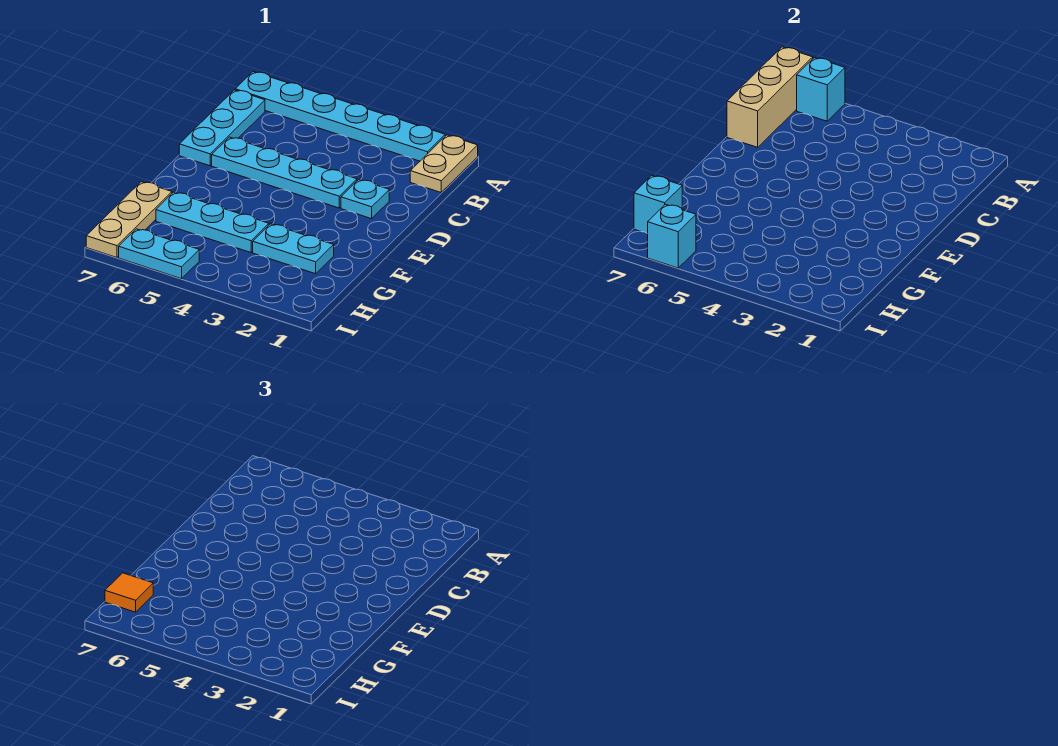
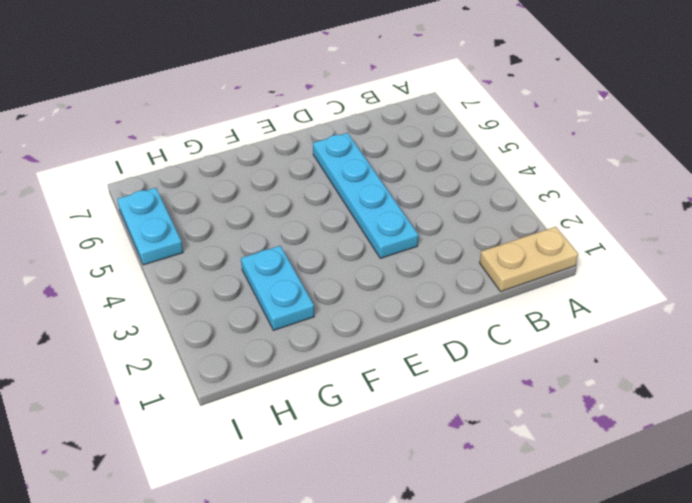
none -> cyan 1x6 plate [235,72,445,161]
none -> cyan 1x3 plate [179,90,265,166]
none -> cyan 1x1 plate [341,180,389,219]

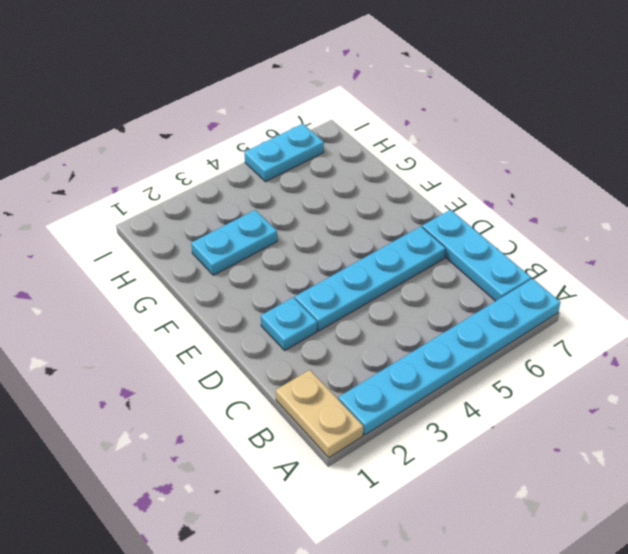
none -> cyan 1x3 plate [156,192,269,252]
none -> tan 1x3 plate [86,182,172,257]
none -> cyan 1x1 brick [797,58,845,121]

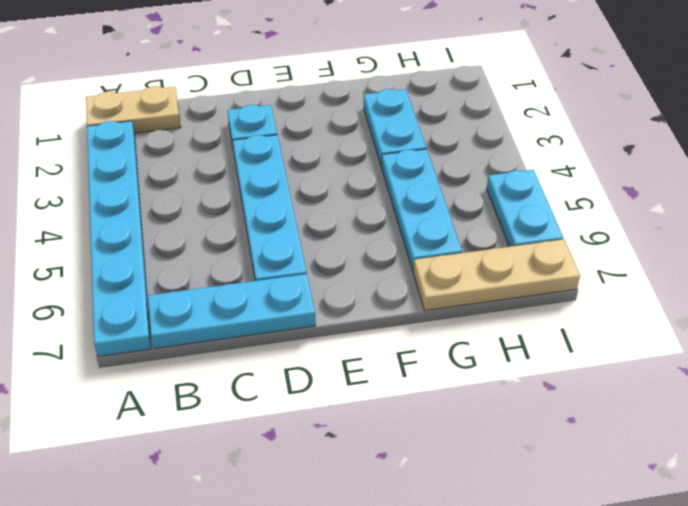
none -> cyan 1x1 brick [797,58,845,121]
none -> tan 1x3 brick [727,47,813,147]
none -> cyan 1x1 brick [634,175,682,234]

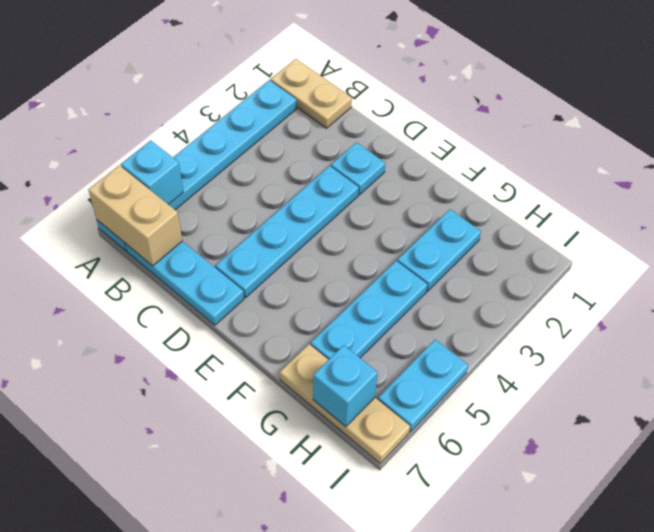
tan 1x2 brick [89,165,182,266] -> tan 1x3 brick [727,47,813,147]
none -> cyan 1x1 brick [648,204,696,268]
none -> orange 1x1 tile [105,573,153,612]

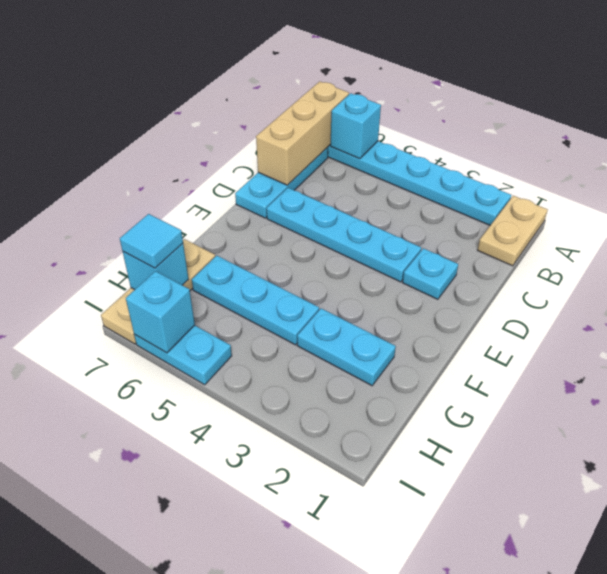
cyan 1x1 tile [120,214,183,268] -> orange 1x1 tile [105,573,153,612]

